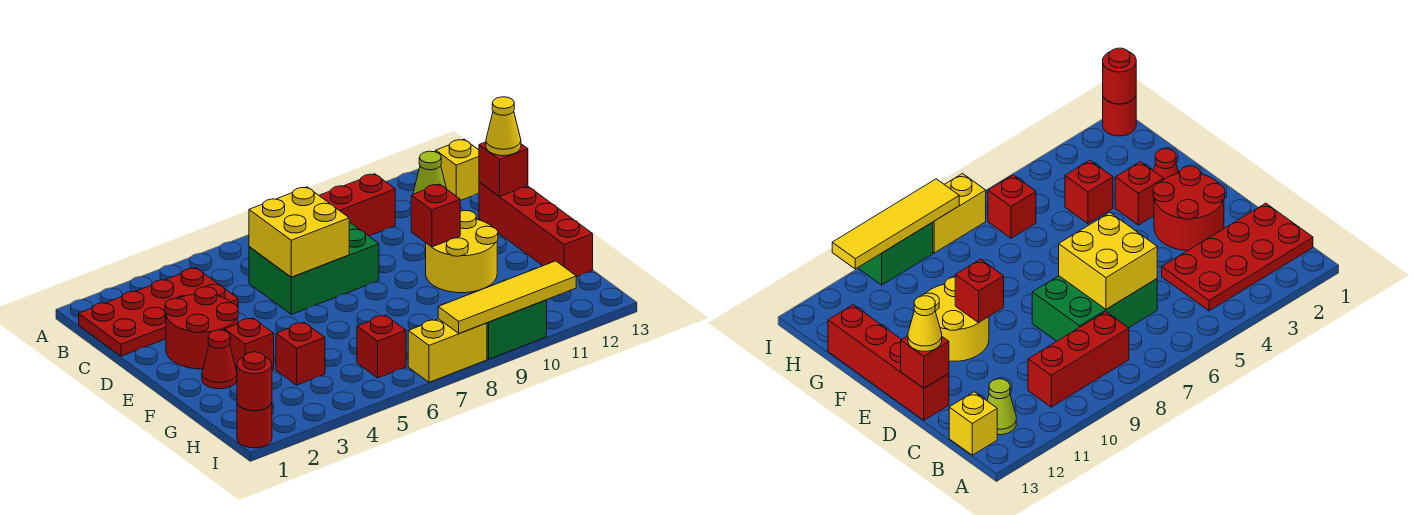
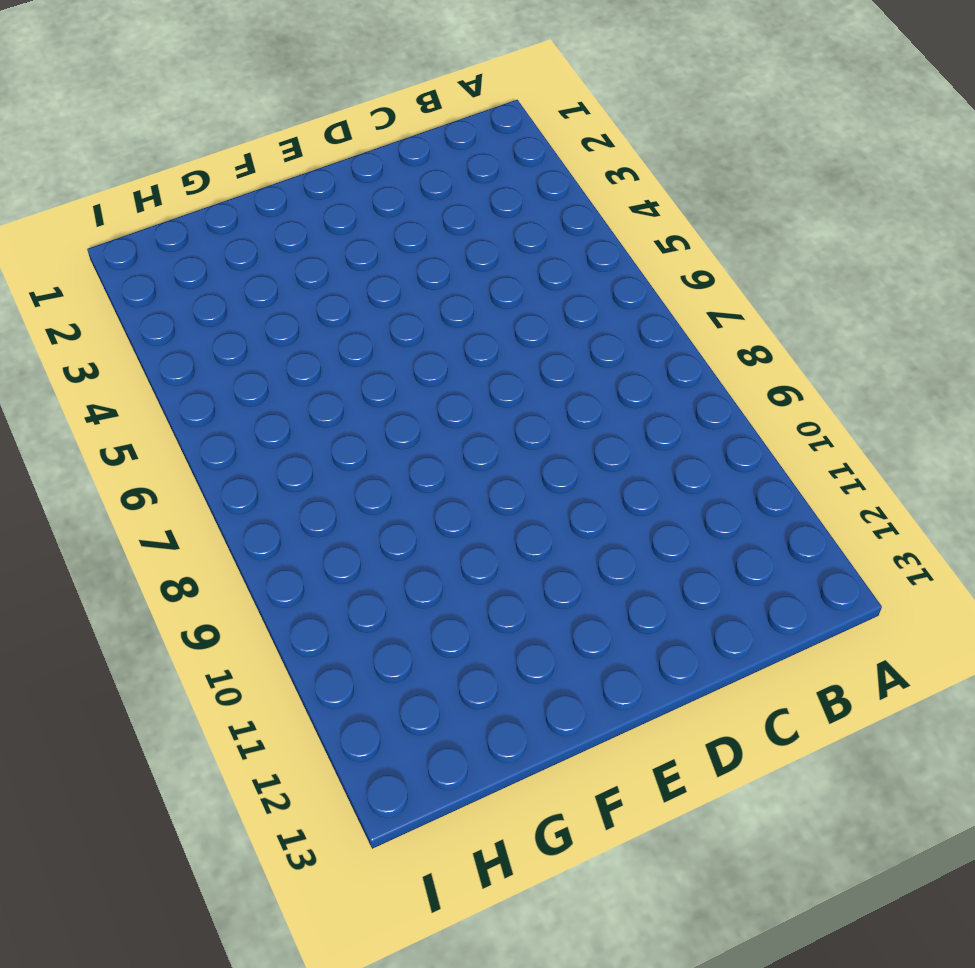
none -> red 2x4 plate [79,268,238,356]
none -> red 1x3 brick [319,174,395,236]
none -> lime 1x1 cone [413,151,446,194]

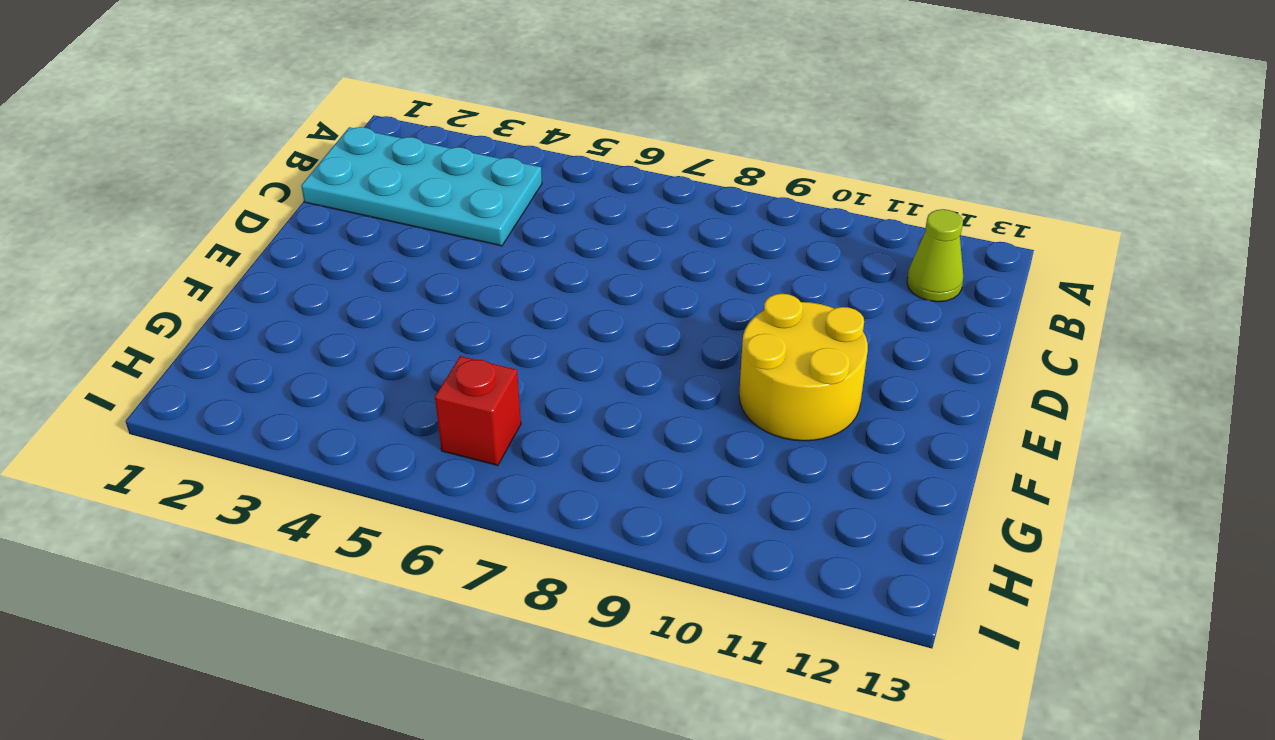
cyan 2x4 plate [301,127,542,246] -> red 2x4 plate [79,268,238,356]
none -> red 1x3 brick [319,174,395,236]
none -> yellow 1x1 brick [436,139,479,201]
none -> green 2x3 brick [249,222,379,314]

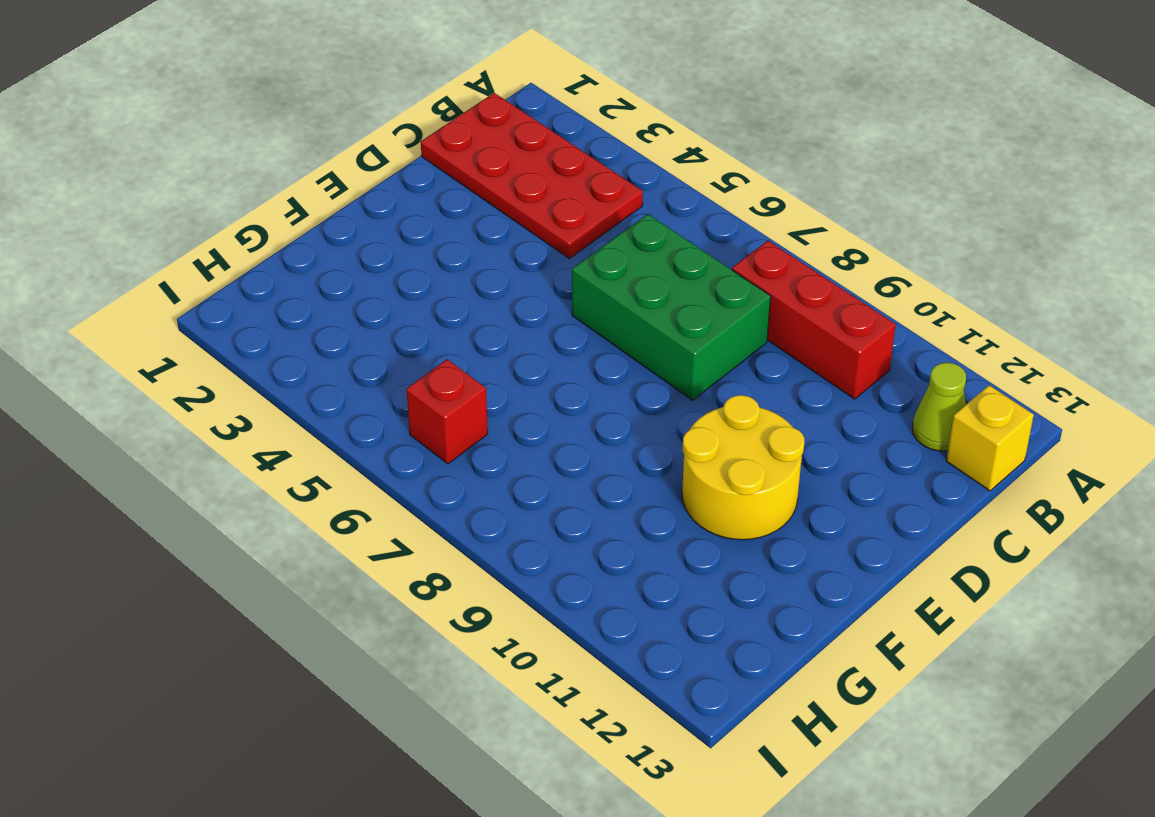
none -> red 2x2 round brick [165,287,238,369]
none -> red 1x4 brick [479,182,593,277]
none -> red 1x1 cone [202,330,237,389]

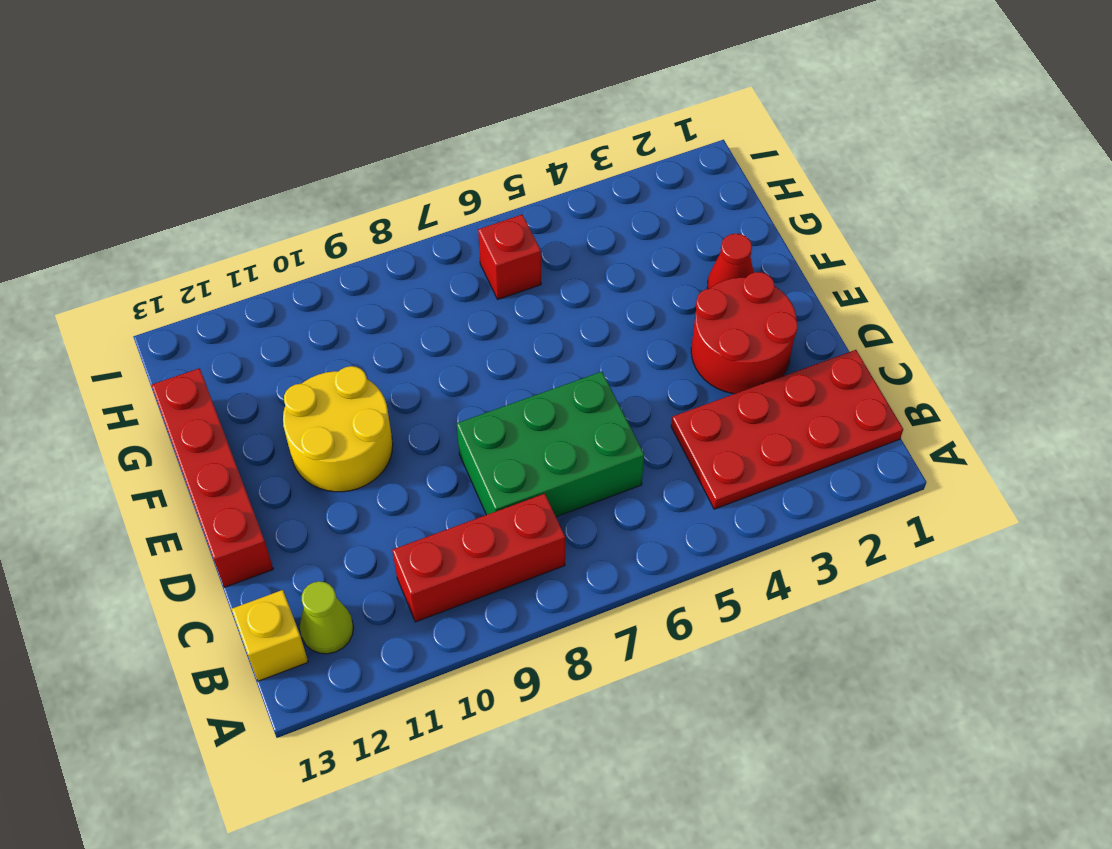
none -> red 1x1 brick [225,318,274,372]
none -> red 1x1 brick [276,322,325,385]
none -> red 1x1 round brick [237,403,272,448]

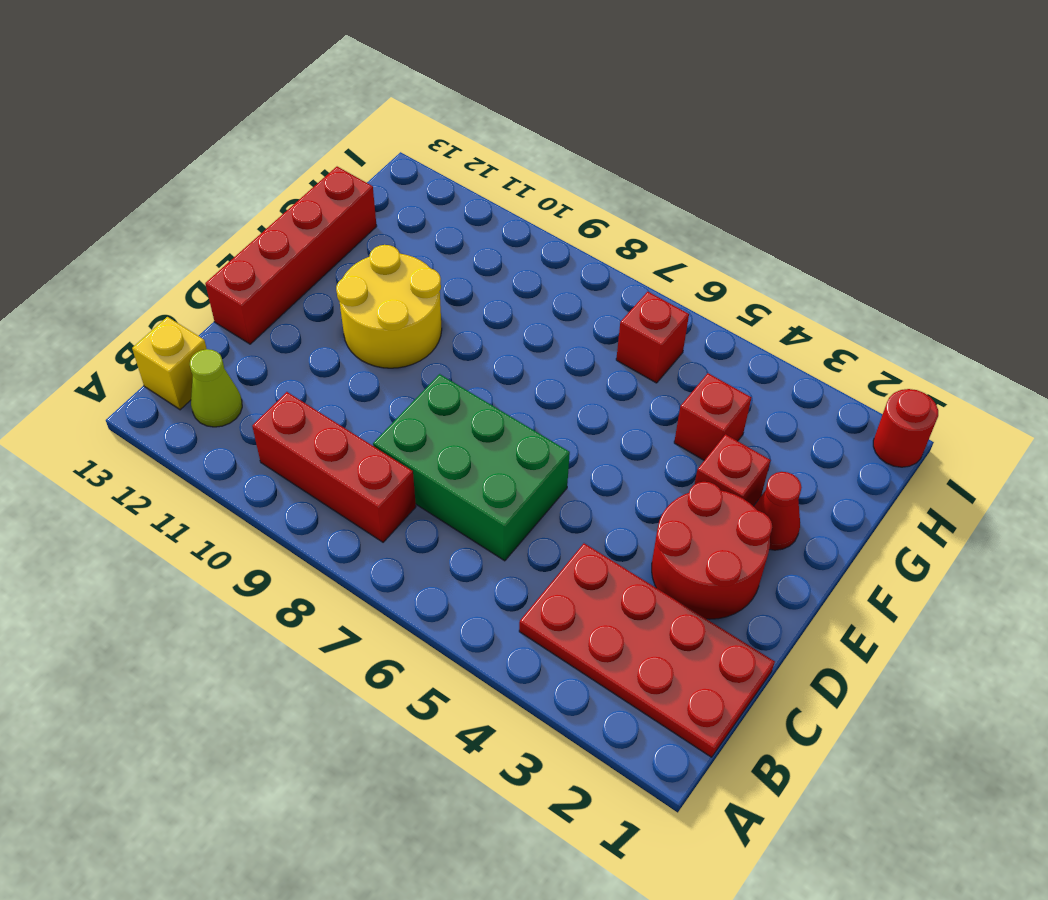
none -> yellow 1x2 brick [408,319,487,382]
none -> green 1x2 brick [487,300,547,359]
none -> yellow 2x2 brick [249,187,349,277]

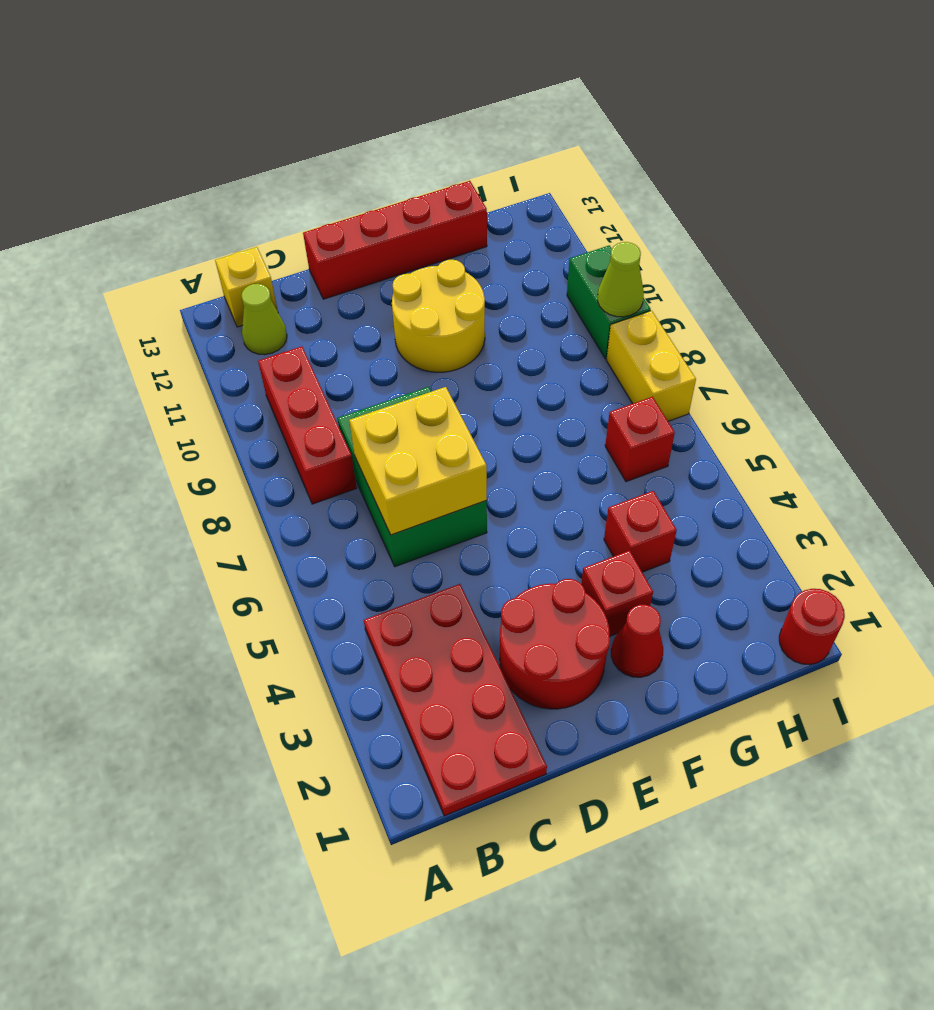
lime 1x1 cone [598,242,644,317] -> yellow 1x4 tile [438,261,576,334]
none -> red 1x1 brick [479,142,528,197]
none -> red 1x1 brick [411,184,460,247]
none -> red 1x1 round brick [237,352,272,411]

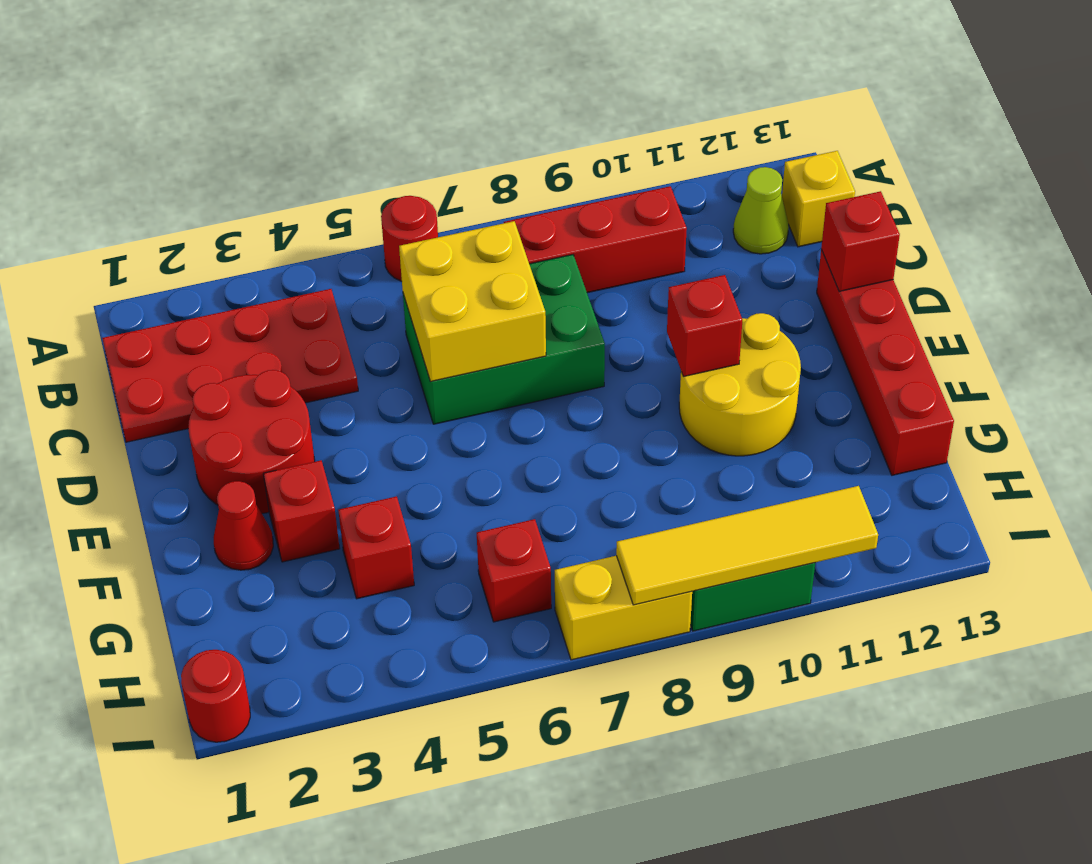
red 1x1 round brick [381,196,438,281] -> red 1x1 round brick moved to [237,352,272,411]
none -> yellow 1x1 cone [486,97,521,156]

